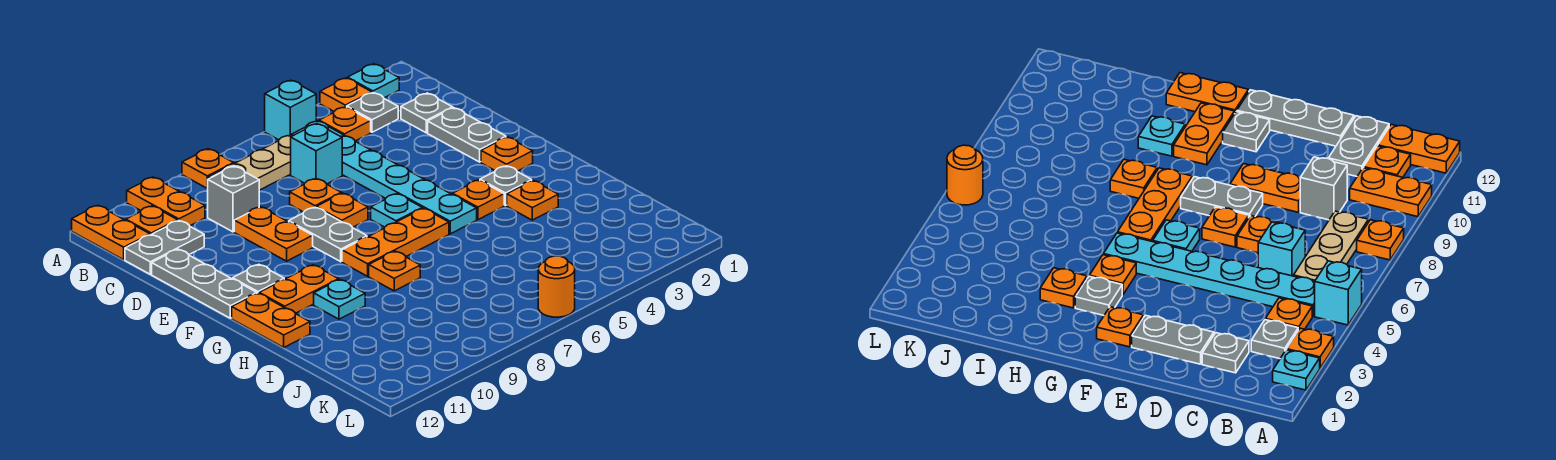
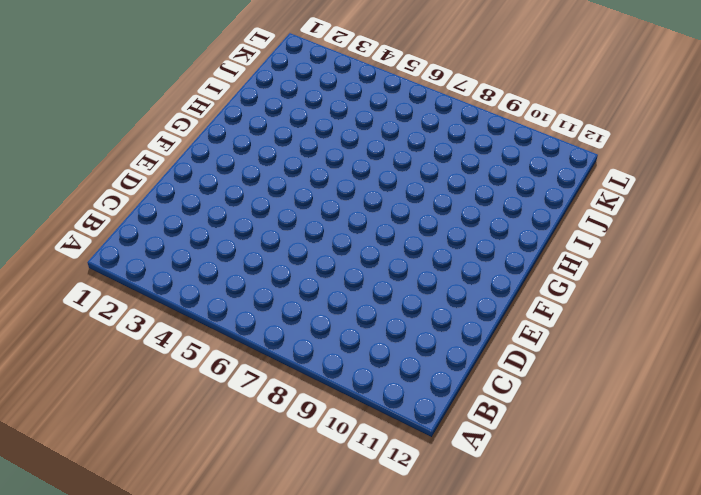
none -> cyan 1x1 plate [348,64,399,98]
none -> orange 1x1 plate [320,78,372,111]
none -> cyan 1x1 brick [265,80,316,140]
none -> orange 1x1 plate [182,149,234,188]

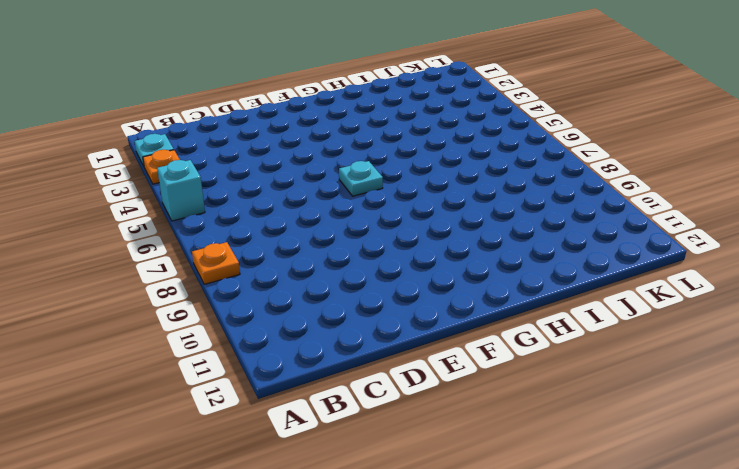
none -> orange 1x2 plate [127,177,205,226]
none -> orange 1x2 plate [72,205,150,260]
none -> grey 1x1 plate [347,93,398,132]
none -> orange 1x1 plate [319,107,371,141]

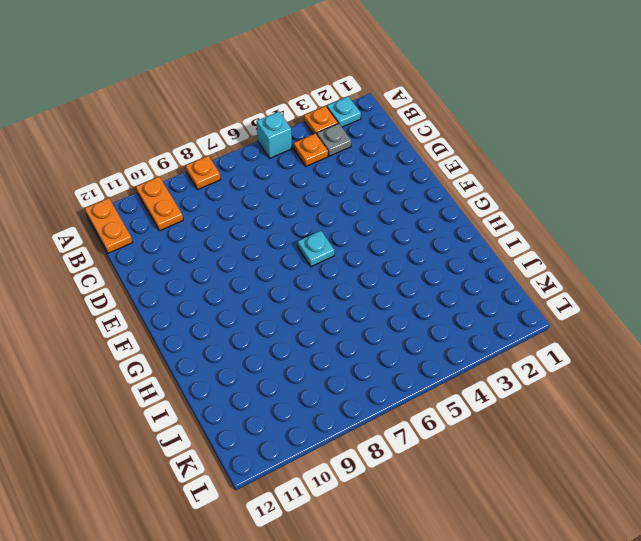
none -> cyan 1x6 plate [291,121,477,234]
none -> tan 1x3 plate [209,135,292,190]
none -> orange 1x1 plate [126,206,178,235]
none -> grey 1x1 plate [401,93,453,133]

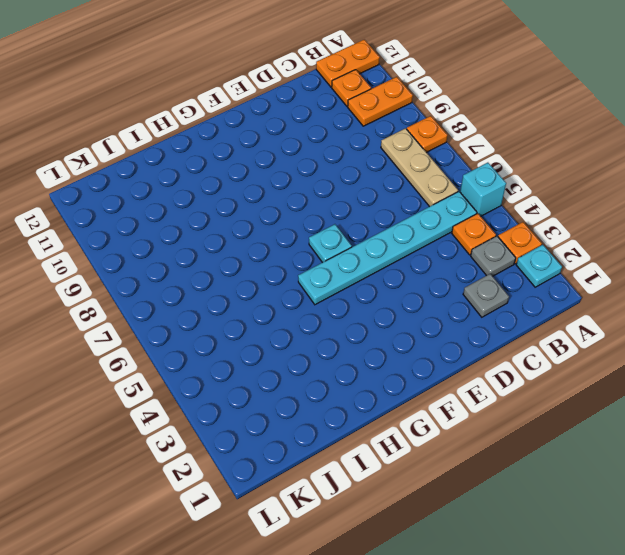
none -> cyan 1x1 brick [291,124,342,184]
none -> grey 1x1 brick [207,166,259,232]
none -> grey 1x2 plate [125,221,204,274]
none -> grey 1x2 plate [428,108,506,162]

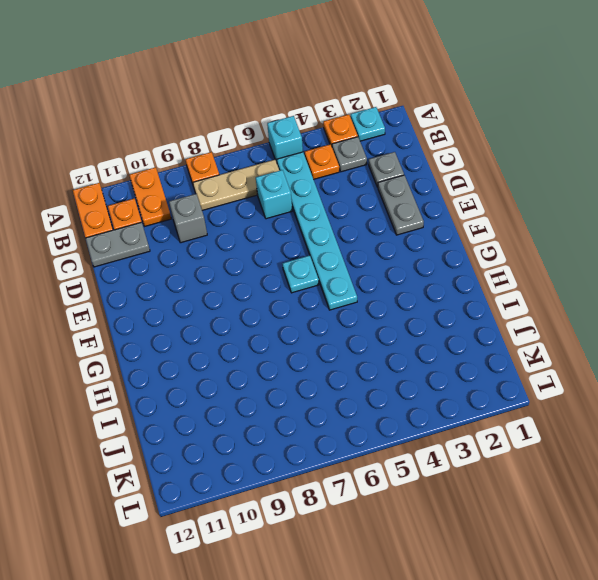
none -> orange 1x1 plate [290,179,341,212]
none -> orange 1x2 plate [234,207,313,261]
none -> grey 1x3 plate [152,249,257,318]
none -> orange 1x1 plate [316,193,368,228]

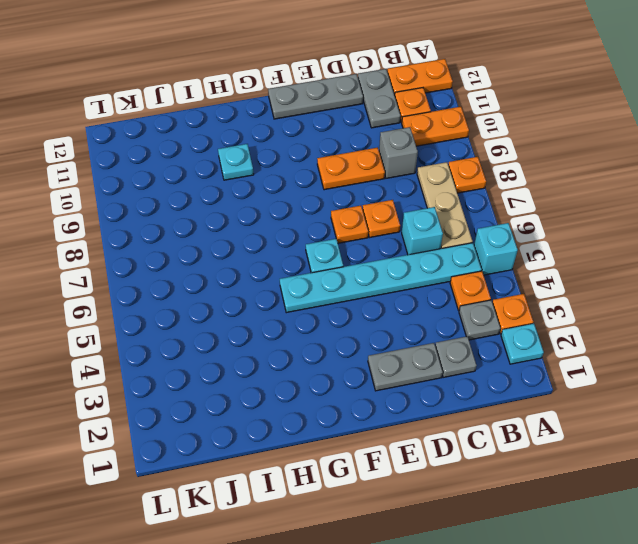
none -> grey 1x2 plate [289,207,367,262]
none -> orange 1x1 plate [481,137,533,171]
none -> grey 1x1 plate [233,264,284,293]
none -> grey 1x1 plate [480,166,532,206]

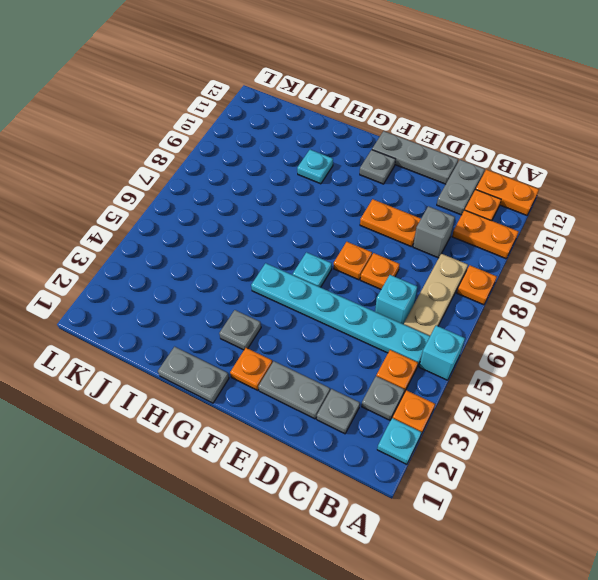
grey 1x2 plate [158,347,229,403] -> grey 1x2 plate moved to [289,207,367,262]
none -> orange 1x1 plate [453,180,504,220]
none -> orange 1x3 plate [342,208,449,276]
none -> orange 1x2 plate [259,265,339,313]
none -> orange 1x2 plate [232,293,310,347]

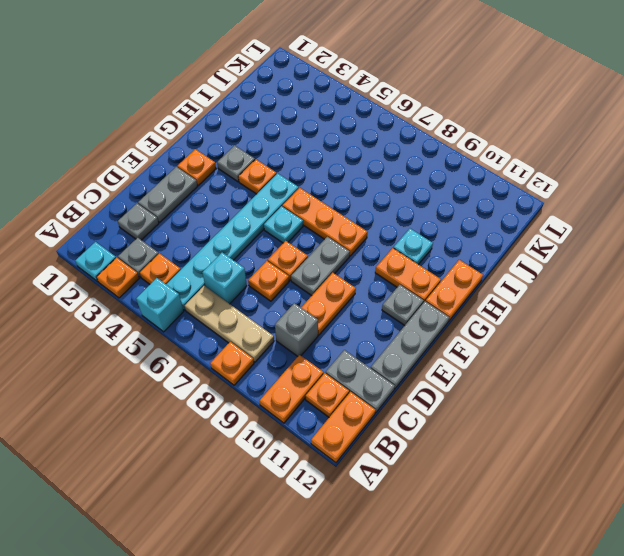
none -> orange 1x1 plate [507,181,558,220]
none -> orange 1x1 plate [369,251,420,291]
none -> orange 1x1 round brick [538,256,575,317]

